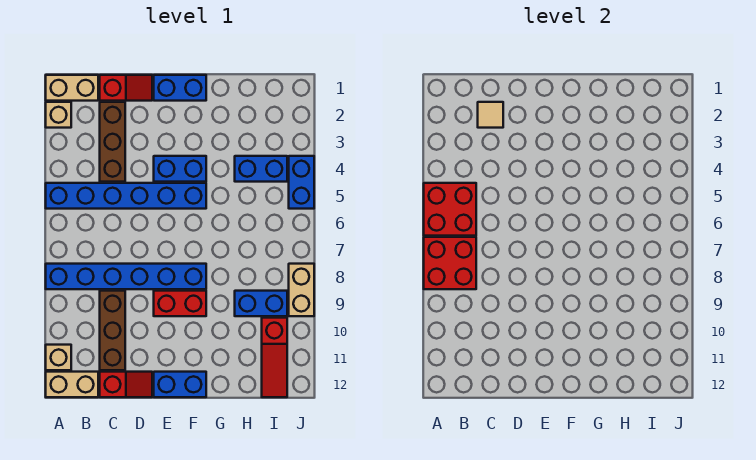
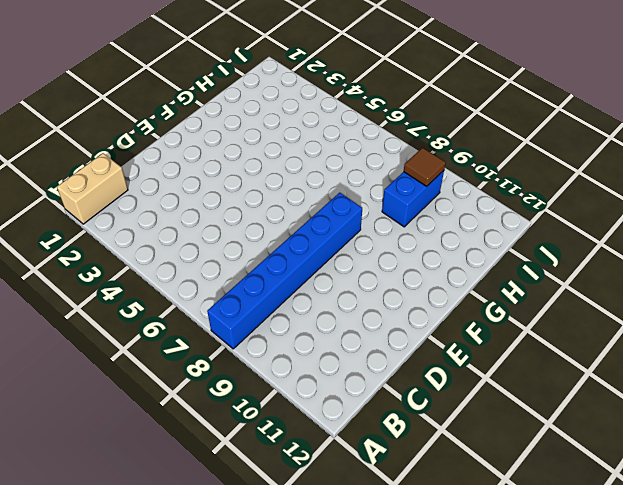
brown 1x1 tile [404,148,446,186] -> none
none -> tan 1x1 brick [46,102,71,128]
none -> blue 1x6 brick [46,183,206,209]
none -> tan 1x1 brick [46,345,71,370]

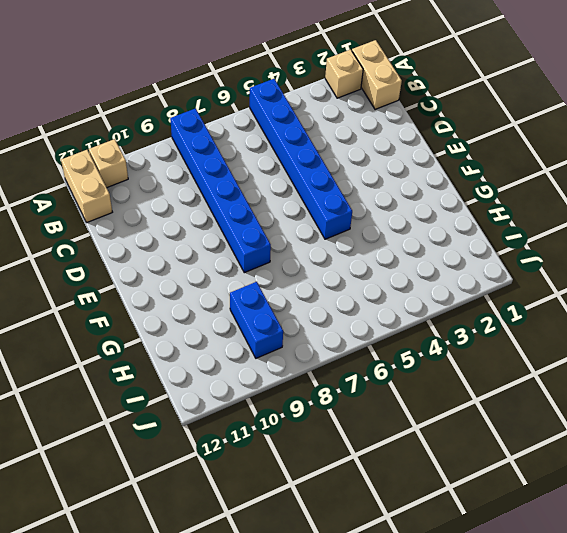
none -> red 1x2 slope [100,75,152,101]
none -> brown 1x3 brick [100,102,125,182]
none -> brown 1x3 brick [100,291,125,370]

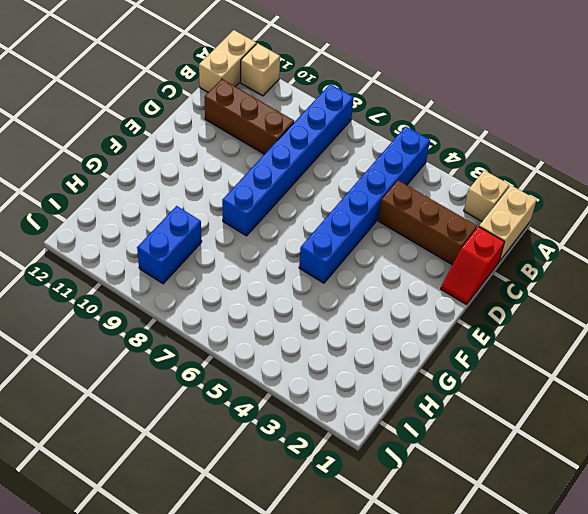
none -> red 1x2 slope [100,372,152,397]
none -> blue 1x2 brick [154,75,206,101]
none -> blue 1x2 brick [154,156,206,182]

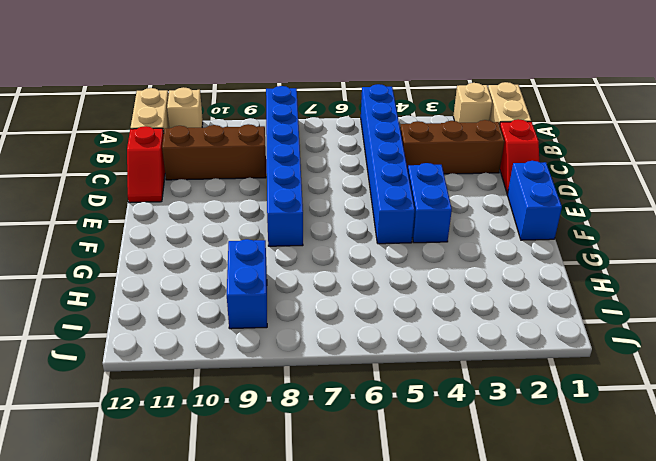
none -> red 1x2 brick [154,291,206,316]
none -> blue 1x2 brick [154,372,206,397]
none -> blue 1x2 brick [235,156,287,182]

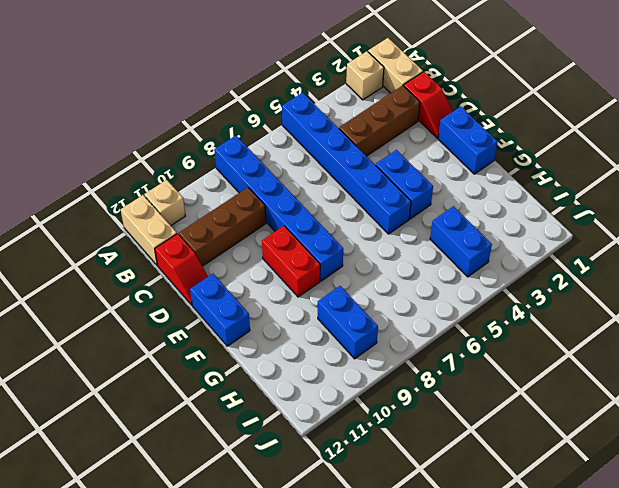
none -> red 1x3 slope [262,318,287,397]
none -> blue 1x2 brick [289,156,314,209]
none -> tan 1x2 brick [289,264,314,316]

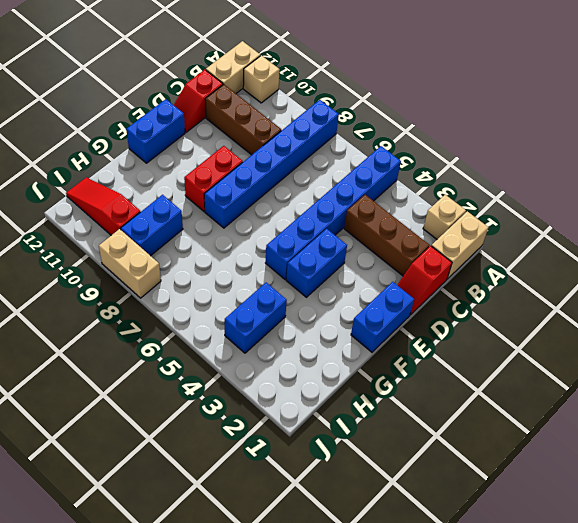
none -> blue 1x2 brick [289,156,314,209]
none -> red 2x2 brick [424,183,476,236]
none -> red 2x2 brick [424,237,476,289]

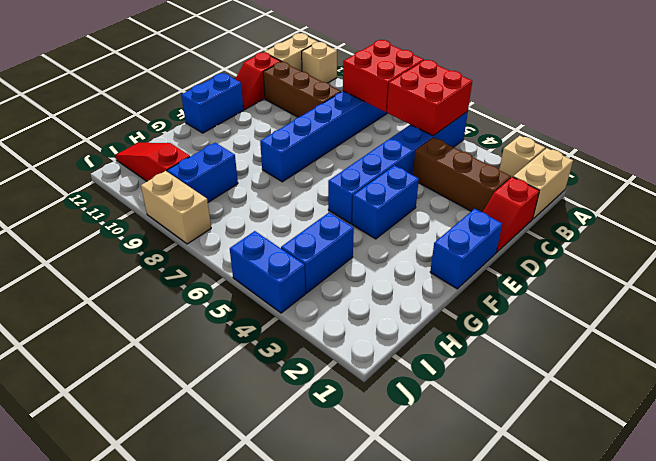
none -> red 1x2 brick [154,291,206,316]
none -> tan 1x1 tile [478,102,503,128]

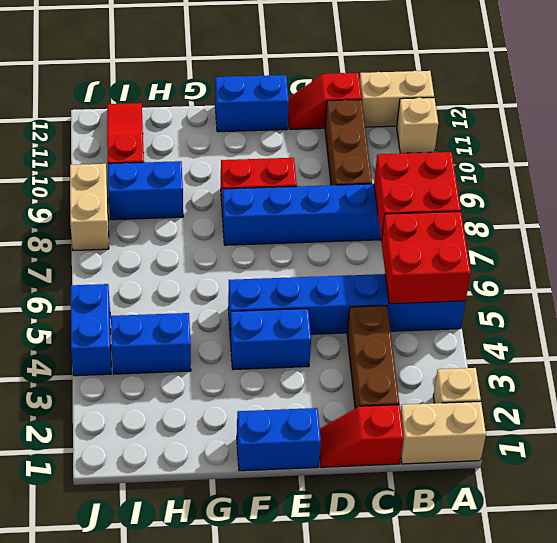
none -> tan 1x1 tile [478,102,503,128]

